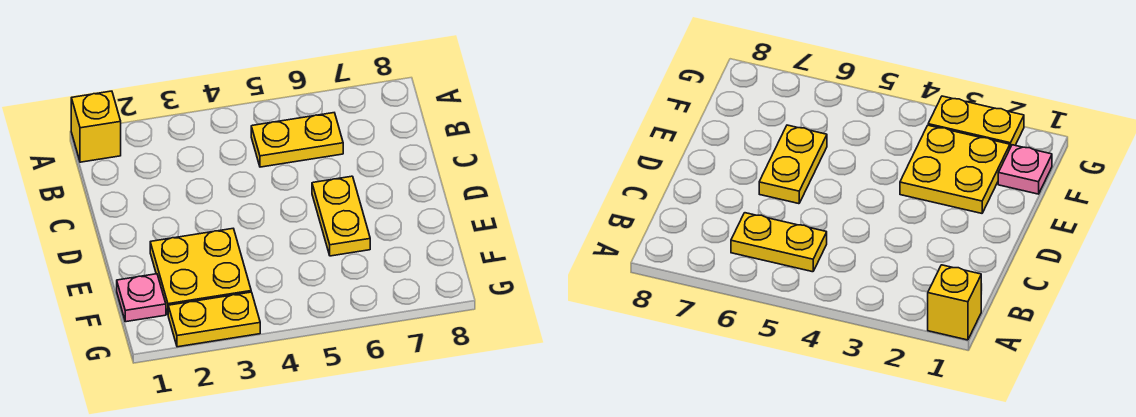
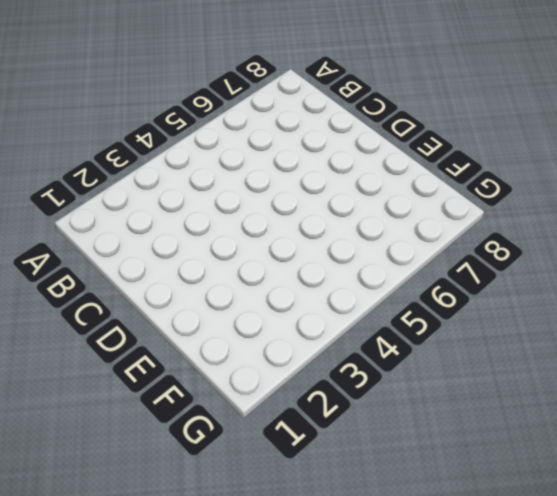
none -> yellow 1x1 brick [71,91,121,162]
none -> yellow 1x2 plate [251,113,343,167]

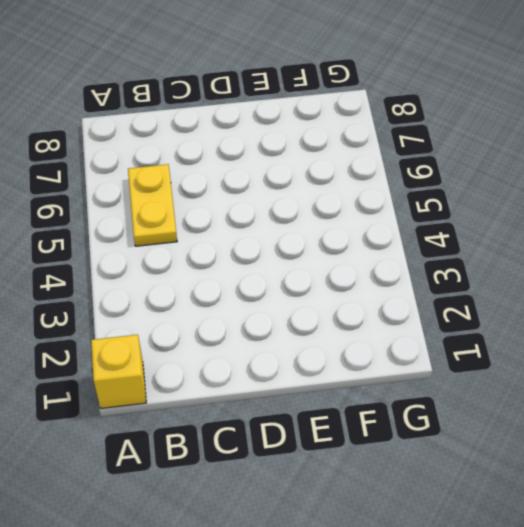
none -> yellow 1x2 plate [312,176,370,256]
none -> yellow 2x2 plate [150,229,251,314]

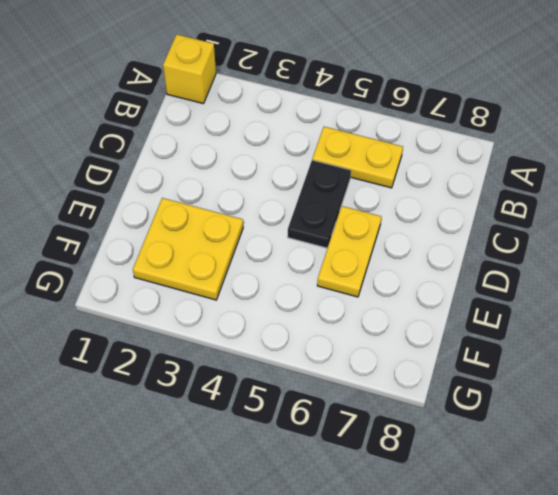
black 1x2 plate [288,160,351,248] -> none
none -> pink 1x1 plate [117,274,166,322]
none -> yellow 1x2 plate [168,292,260,347]

